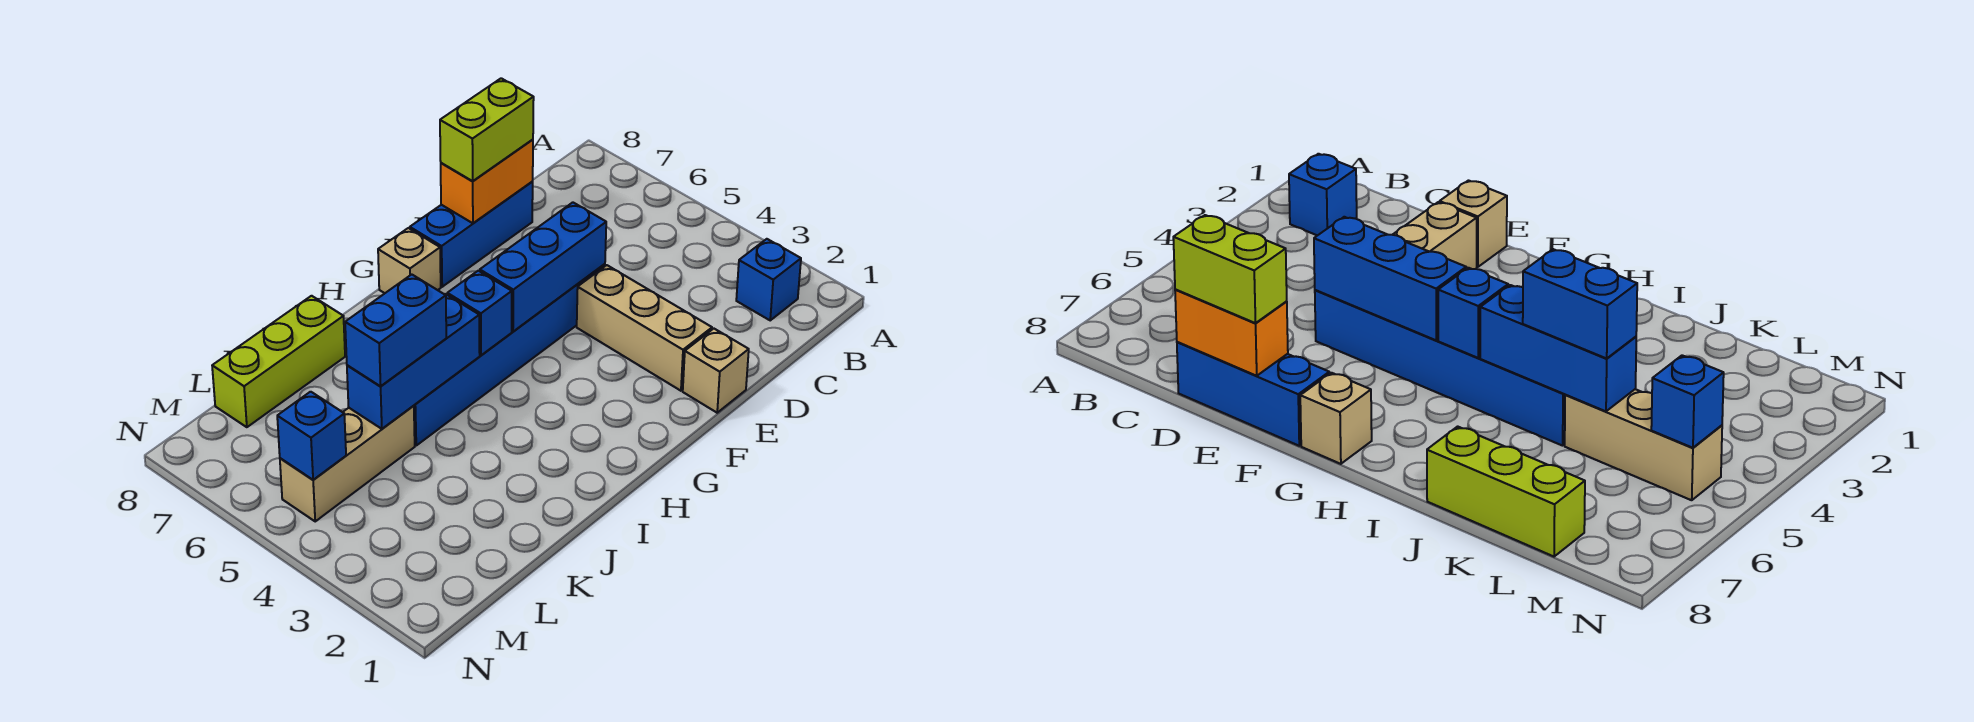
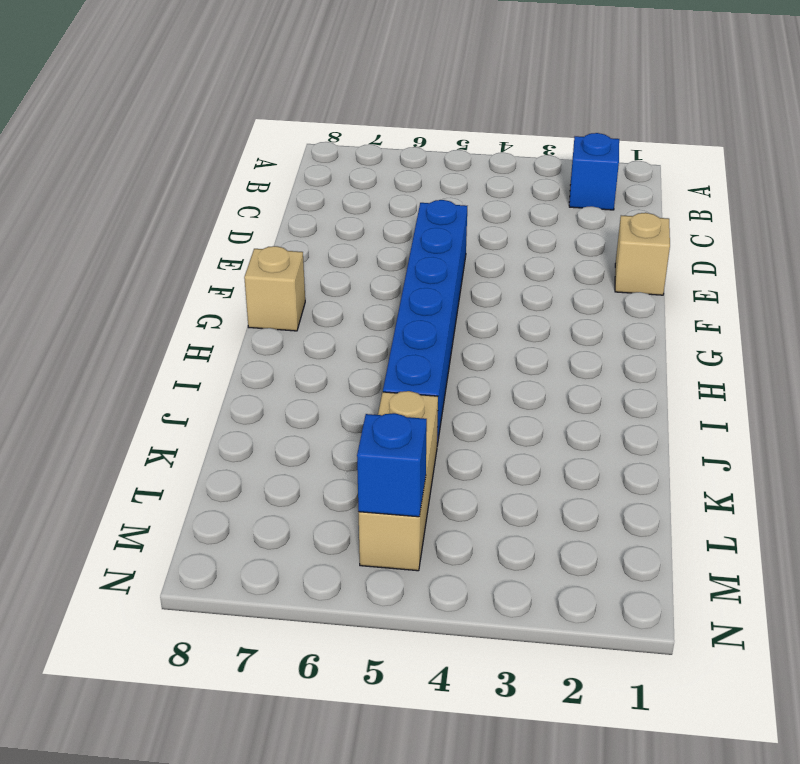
none -> blue 1x3 brick [410,181,533,287]
none -> tan 1x3 brick [577,265,712,391]
none -> lime 1x3 brick [212,296,345,427]

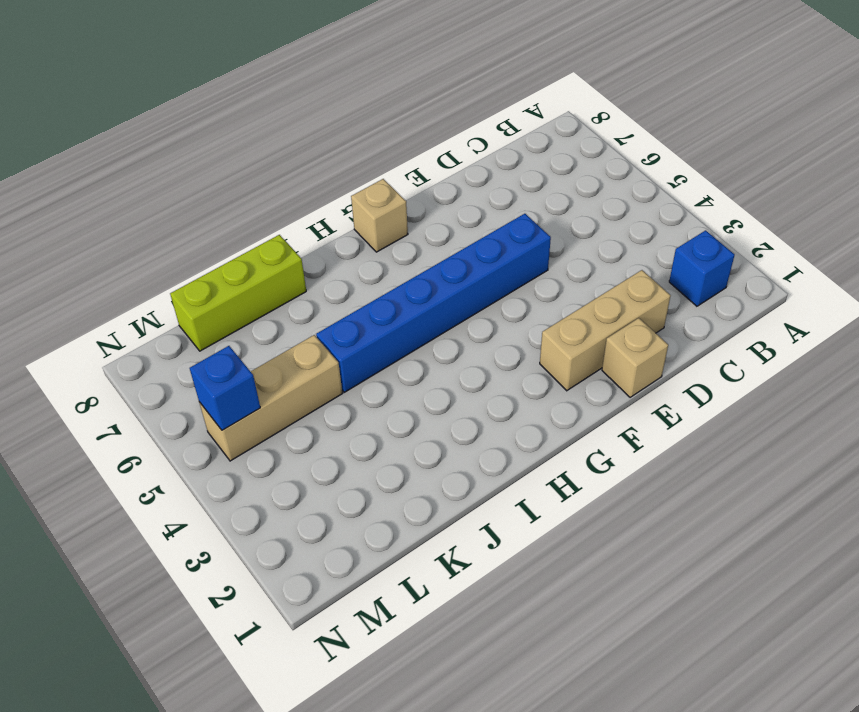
tan 1x3 brick [540,270,671,391] -> tan 1x3 brick turned to [577,265,712,391]
none -> blue 1x3 brick [410,181,533,287]
none -> orange 1x2 brick [441,140,533,223]
none -> blue 1x3 brick [480,202,606,331]

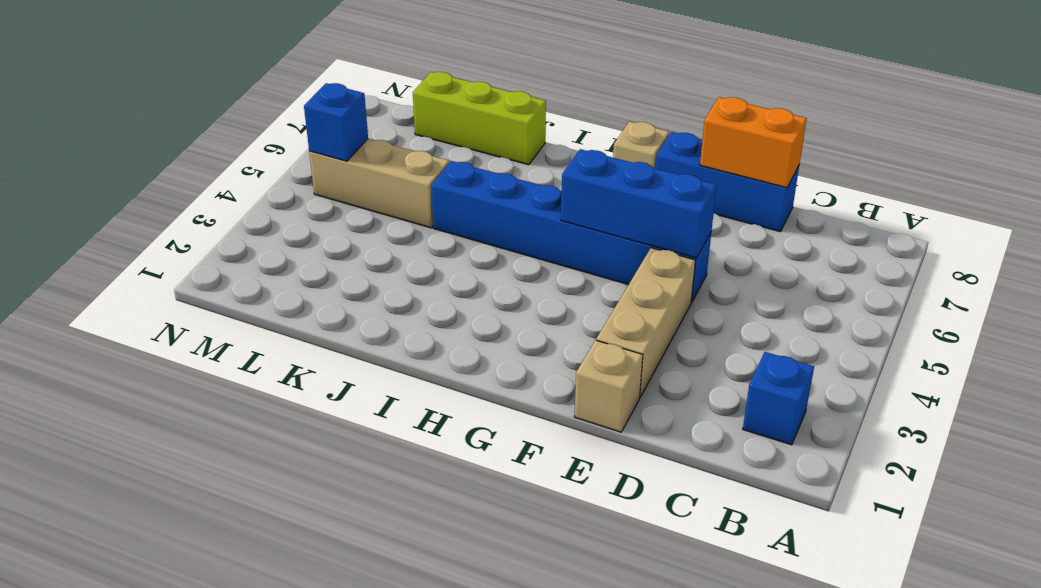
none -> blue 1x1 brick [447,271,512,355]
none -> blue 1x3 brick [347,294,480,429]
none -> lime 1x2 brick [440,78,534,181]

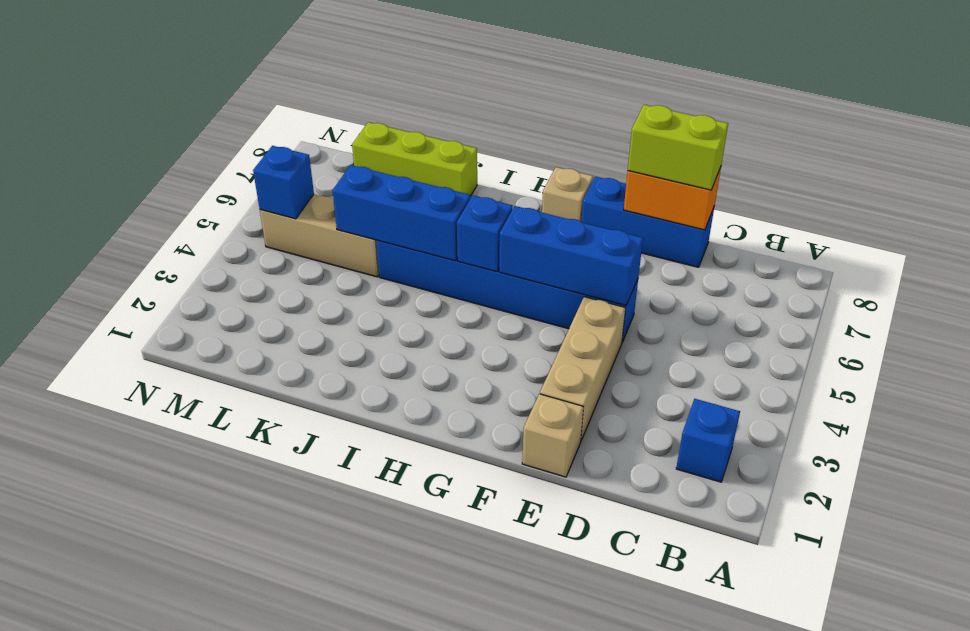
none -> blue 1x2 brick [345,274,446,386]

